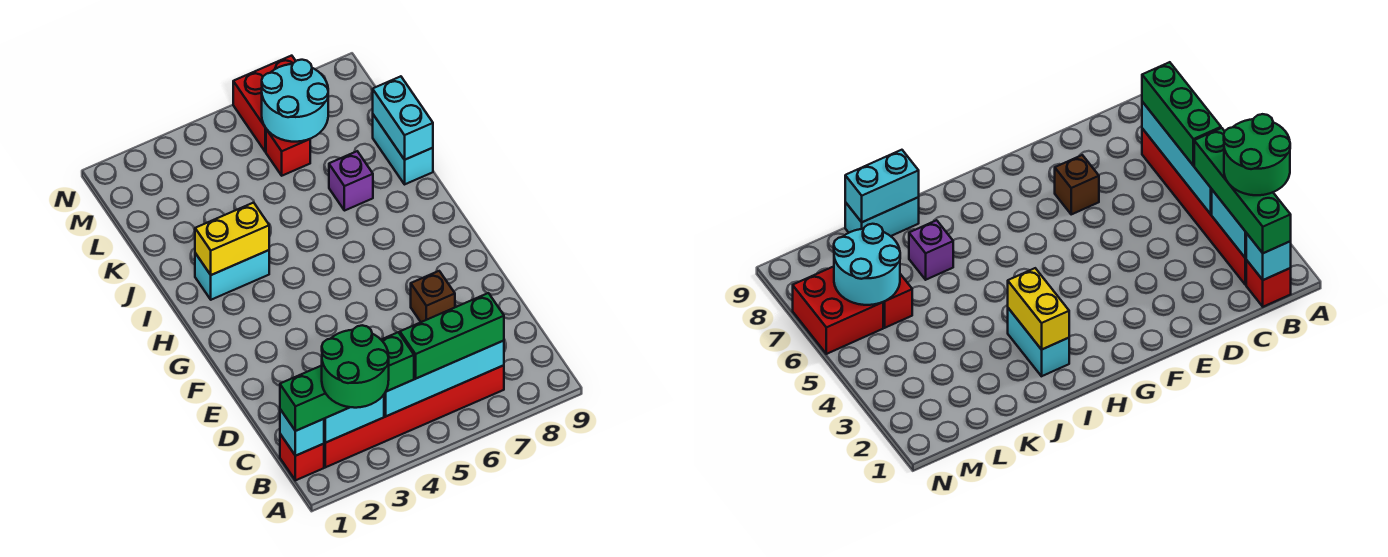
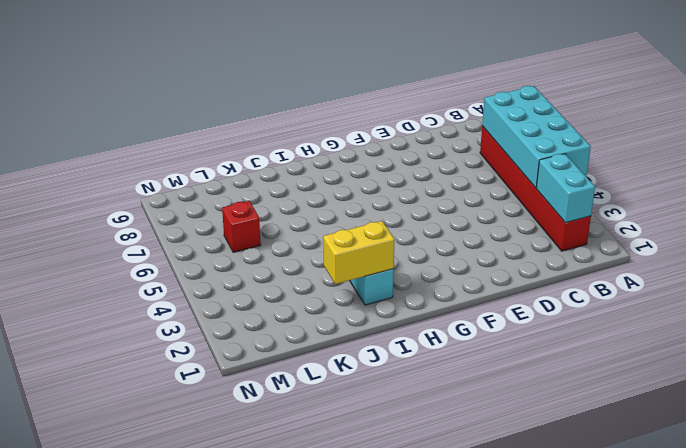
cyan 2x4 brick [482,86,591,188] -> cyan 1x4 brick [384,341,504,416]
yellow 1x2 brick [323,221,395,284] -> yellow 1x2 brick turned to [195,203,269,275]
none -> red 1x1 brick [280,434,324,480]
none -> brown 1x1 brick [411,271,455,322]
none -> purple 1x1 brick [329,151,373,211]

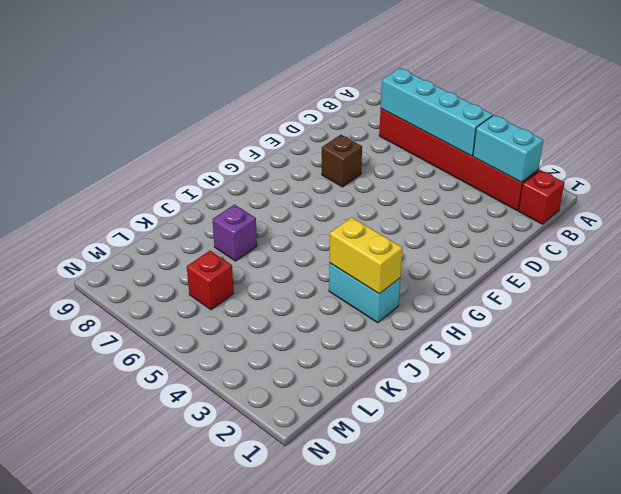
none -> cyan 1x2 brick [373,115,433,184]
none -> red 2x2 brick [233,56,296,152]
none -> cyan 1x1 brick [280,409,324,456]

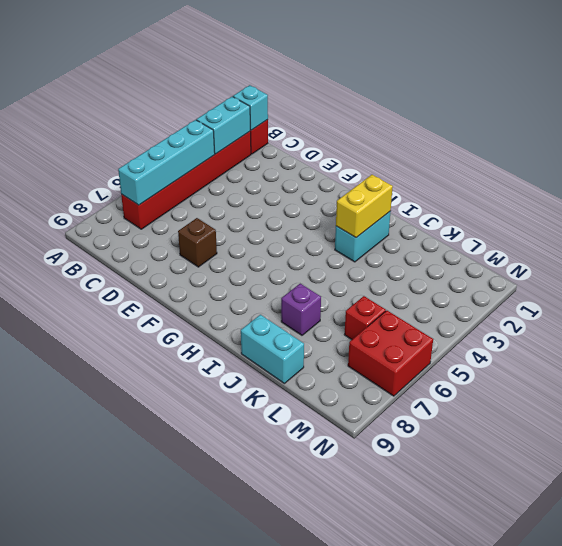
none -> cyan 1x2 brick [373,76,433,160]
none -> cyan 2x2 round brick [262,60,328,142]
none -> green 1x4 brick [280,332,414,431]

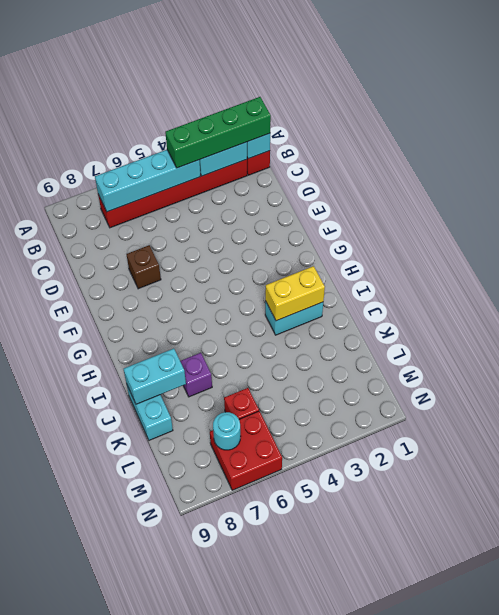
cyan 1x2 brick [124,349,186,404] -> cyan 1x2 brick turned to [373,76,433,160]
cyan 1x1 round brick [213,412,241,450] -> cyan 2x2 round brick [262,60,328,142]
none -> green 1x3 brick [400,293,504,378]
none -> green 2x2 round brick [321,325,389,408]

